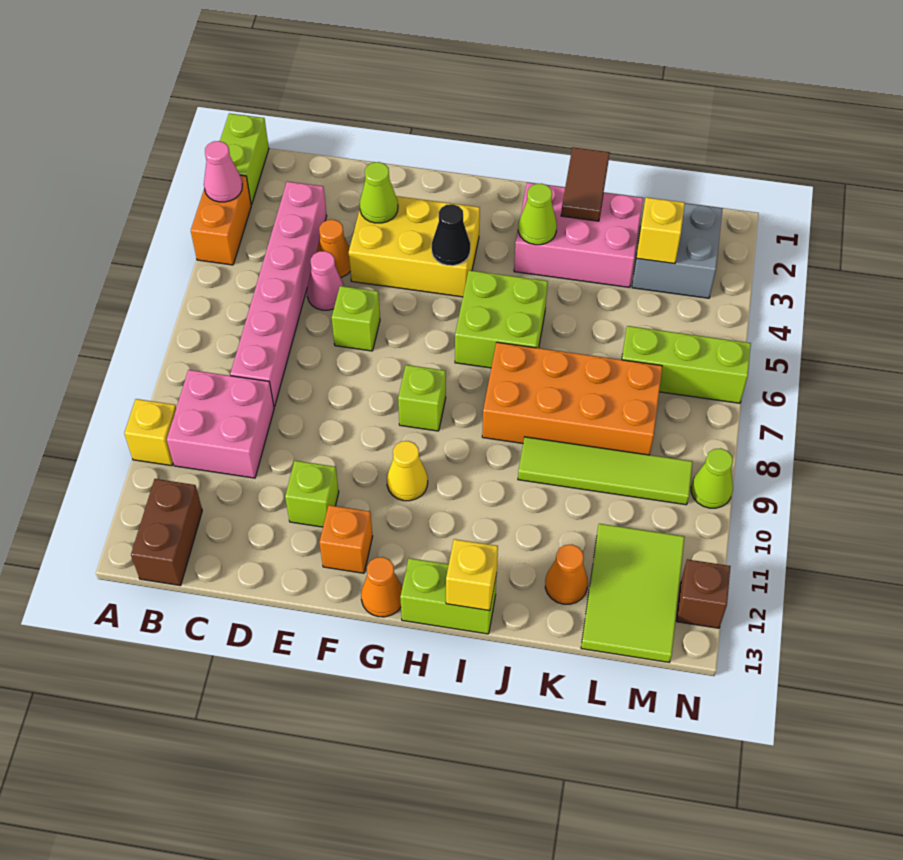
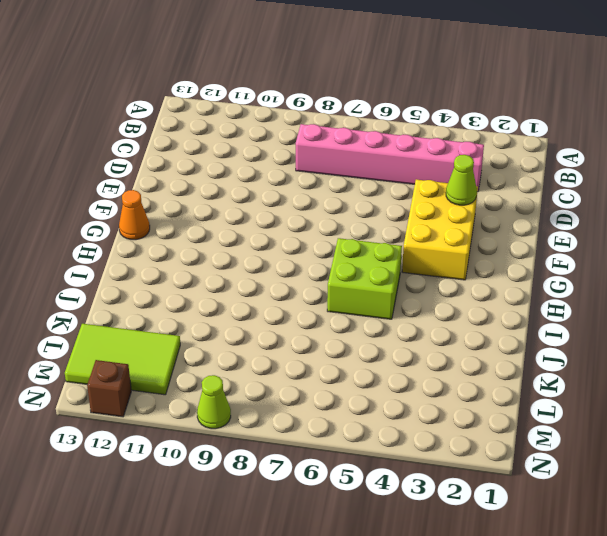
none -> lime 1x2 brick [220,113,269,205]
none -> orange 1x2 brick [191,175,251,265]
none -> yellow 1x1 brick [124,399,176,466]
none -> pink 2x2 brick [167,370,274,478]

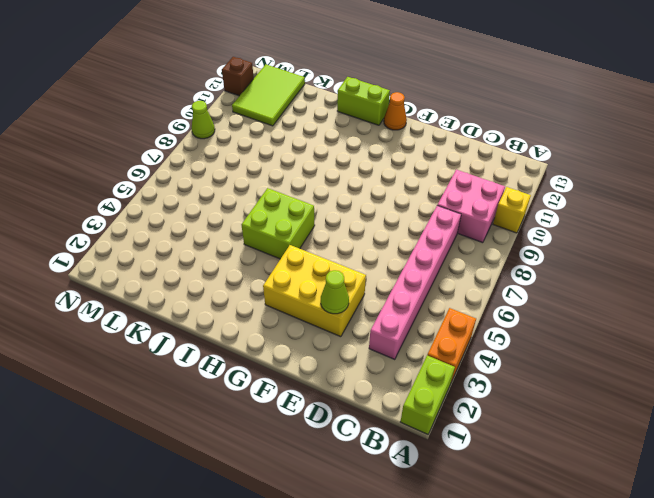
none -> brown 1x2 brick [131,479,202,586]
none -> orange 1x1 cone [317,220,350,278]
none -> pink 1x1 cone [307,251,344,310]
none -> lime 1x1 brick [332,286,380,351]

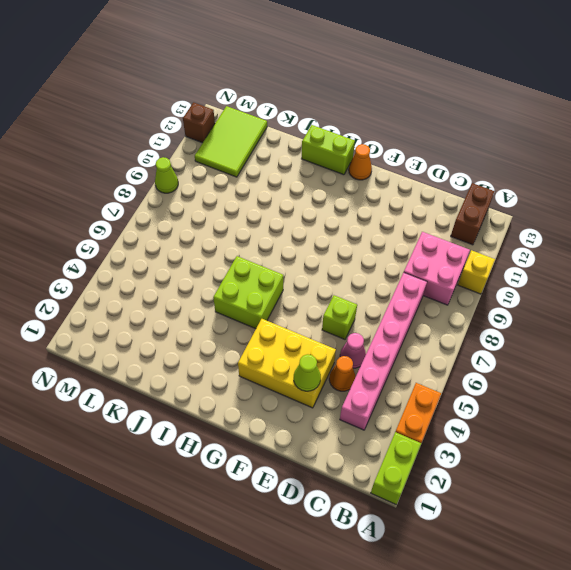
none -> lime 1x1 brick [285,461,339,527]
none -> orange 1x1 brick [319,505,373,573]
none -> lime 1x1 brick [398,365,446,431]
none -> yellow 1x1 cone [387,441,428,501]

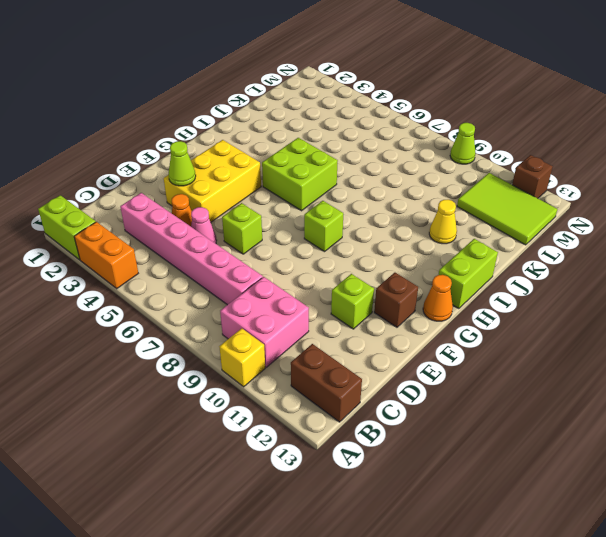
brown 1x1 brick [374,273,418,327] -> orange 1x1 brick [319,505,373,573]
yellow 1x1 cone [429,200,457,244] -> yellow 1x1 cone moved to [387,441,428,501]
none -> pink 2x3 brick [514,182,643,288]
none -> orange 2x4 brick [482,342,662,455]
none -> lime 1x4 tile [518,437,693,505]
none -> orange 1x1 cone [545,545,588,604]

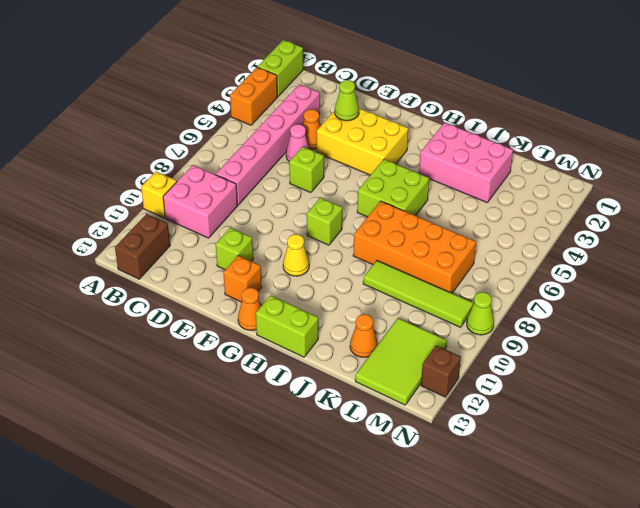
none -> grey 2x2 brick [632,201,723,298]
none -> lime 1x3 brick [622,326,751,403]
none -> pink 1x1 cone [204,141,242,202]
none -> black 1x1 cone [432,204,470,266]

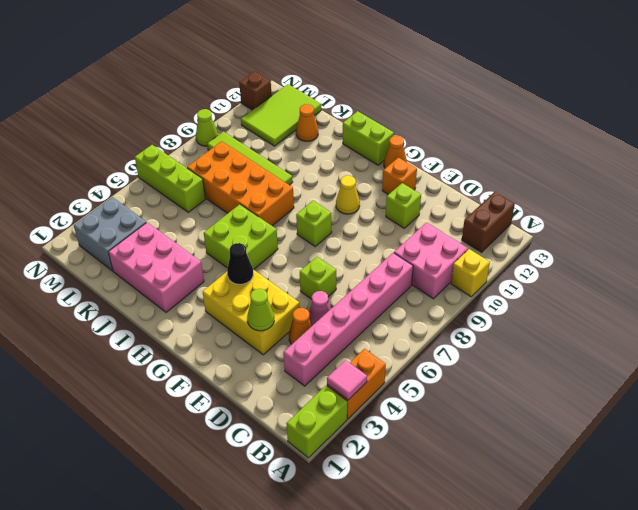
pink 1x1 tile [327,360,367,400] -> pink 1x1 cone [204,141,242,202]
none -> lime 1x1 cone [518,184,557,245]
none -> yellow 1x1 brick [446,539,498,611]
none -> brown 1x2 tile [561,147,610,221]
none -> yellow 1x1 brick [637,197,685,264]

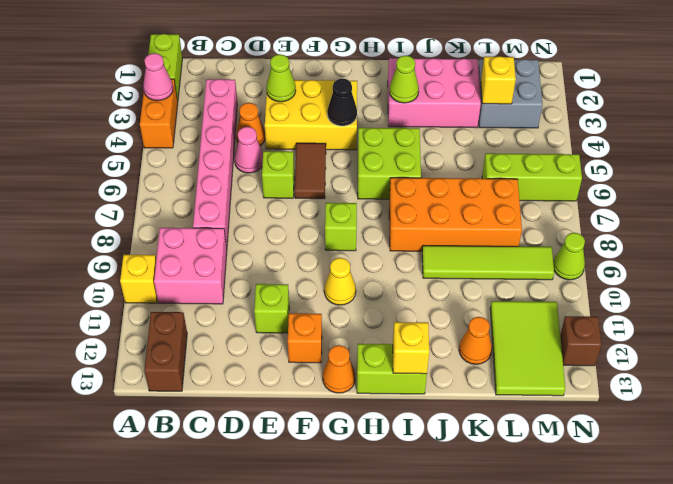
brown 1x2 tile [295,143,326,199] -> brown 1x2 tile moved to [561,147,610,221]

